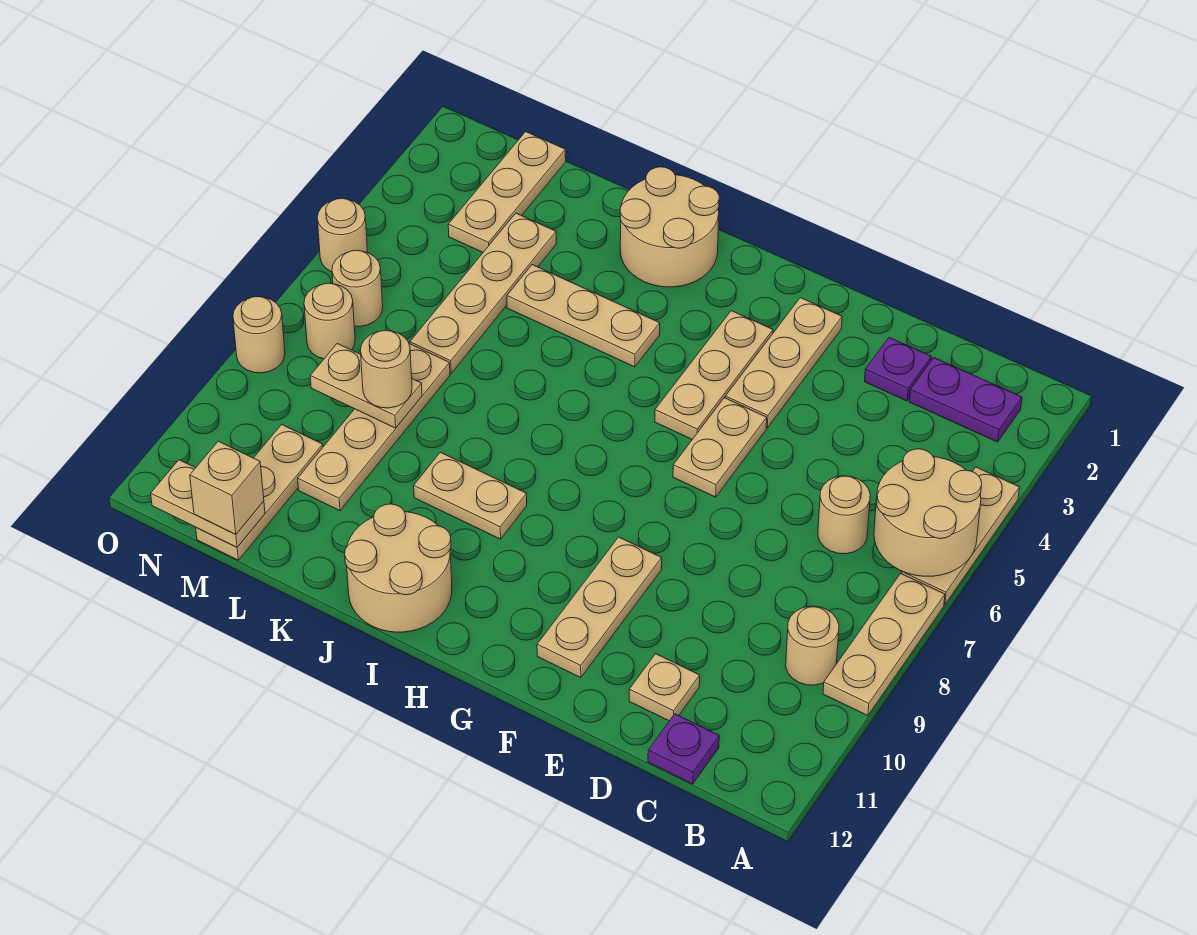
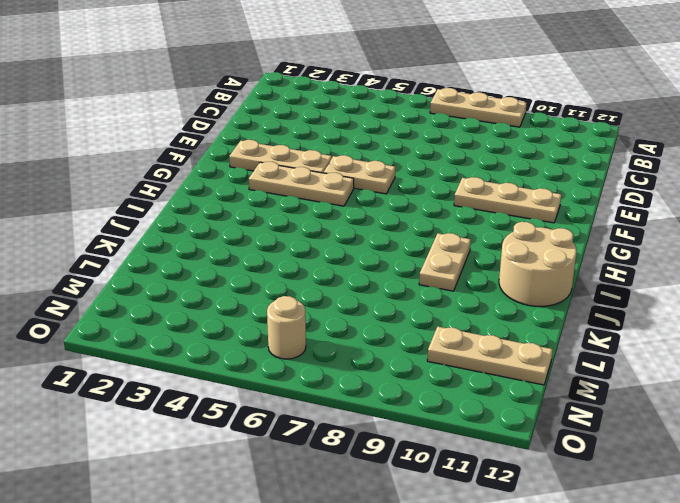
none -> tan 1x3 plate [902,467,1019,605]
none -> purple 1x2 plate [909,358,1022,442]
none -> tan 1x1 round brick [786,606,839,685]

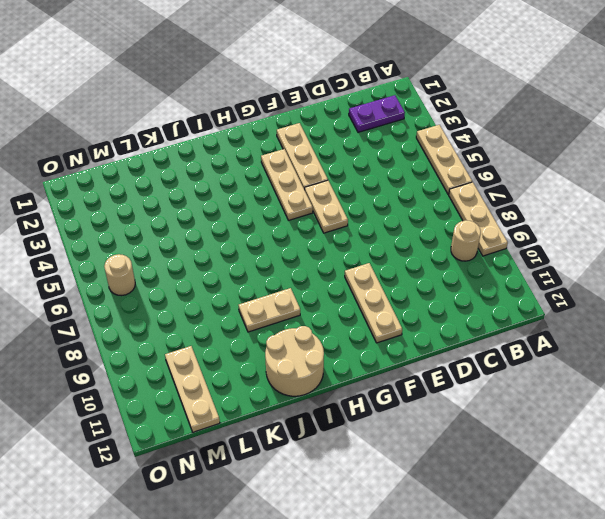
none -> tan 1x1 round brick [818,476,870,554]
none -> purple 1x1 plate [648,714,719,784]
none -> purple 1x1 plate [865,338,931,401]

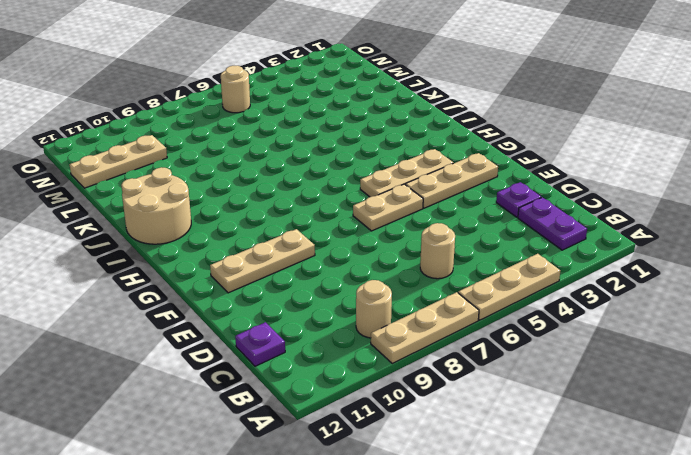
none -> tan 1x1 plate [629,654,700,721]
none -> tan 2x2 round brick [620,167,719,287]
none -> tan 1x3 plate [507,265,660,367]

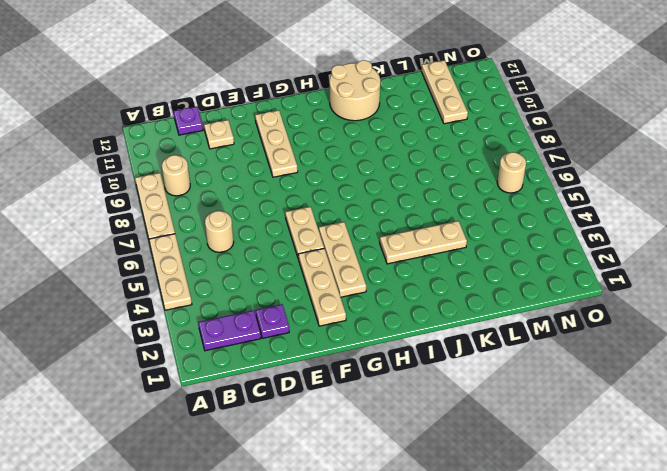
none -> tan 2x2 round brick [620,167,719,287]
none -> tan 1x2 plate [414,452,527,539]
none -> tan 1x4 plate [410,213,556,373]

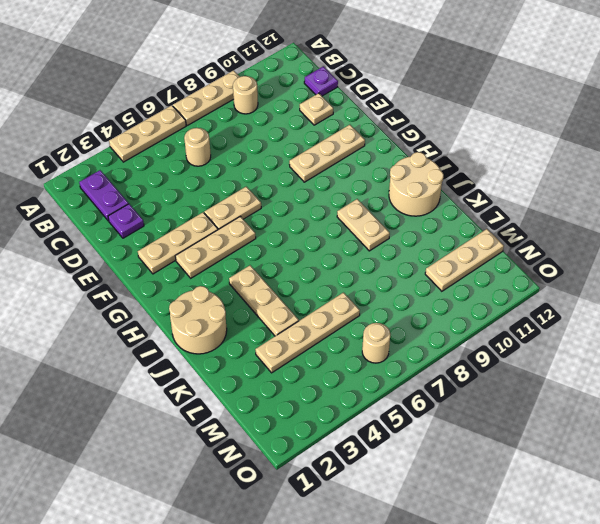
none -> tan 1x4 plate [298,344,450,511]
none -> tan 1x3 plate [448,132,566,252]
none -> tan 1x1 round brick [304,283,355,359]

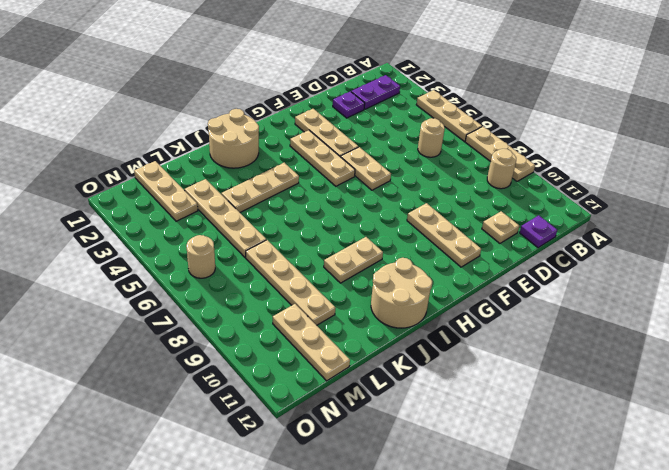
none -> tan 1x1 round brick [304,283,355,359]
none -> tan 1x1 round brick [317,198,368,272]
none -> tan 1x1 round brick [233,297,285,373]

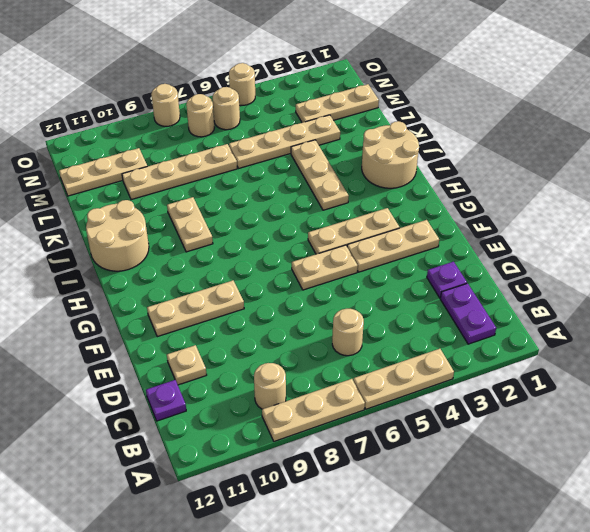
none -> tan 2x2 round brick [874,449,982,576]
none -> tan 1x2 plate [310,344,422,428]
none -> tan 1x2 plate [151,460,265,547]

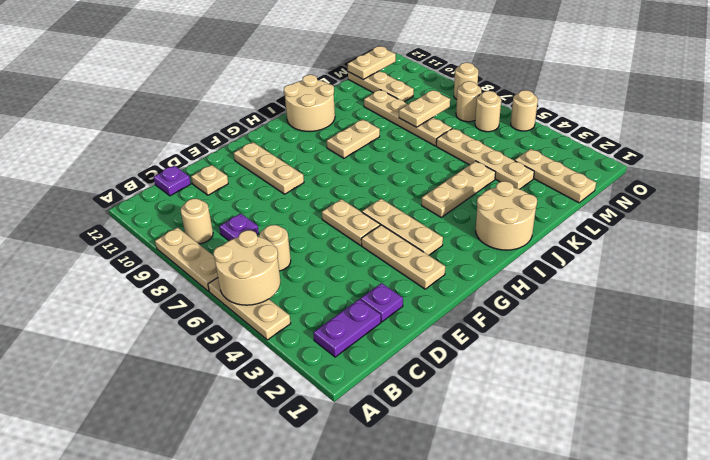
purple 1x1 plate [219,213,259,241] -> none
none -> tan 1x1 round brick [361,330,412,408]
none -> tan 1x1 brick [190,441,264,535]

